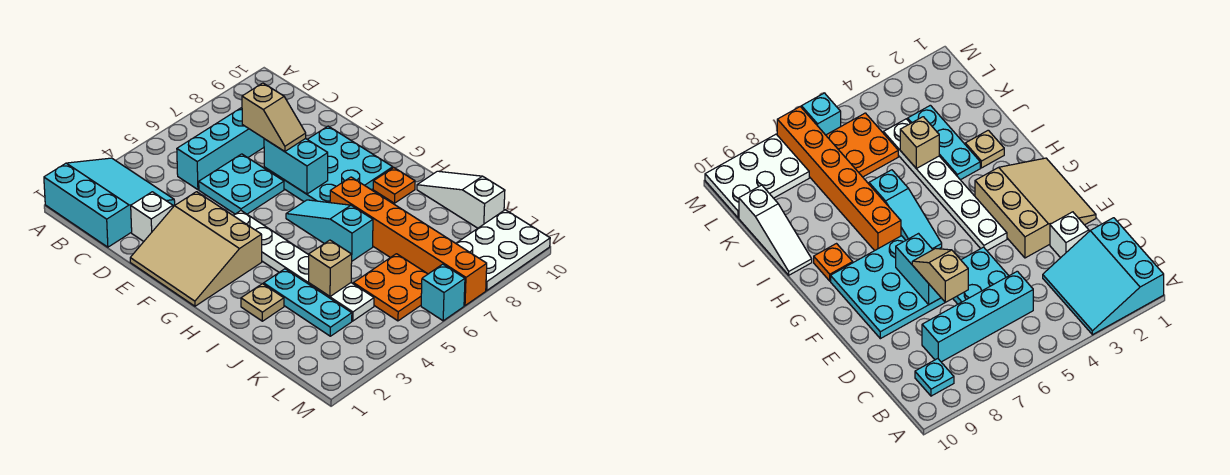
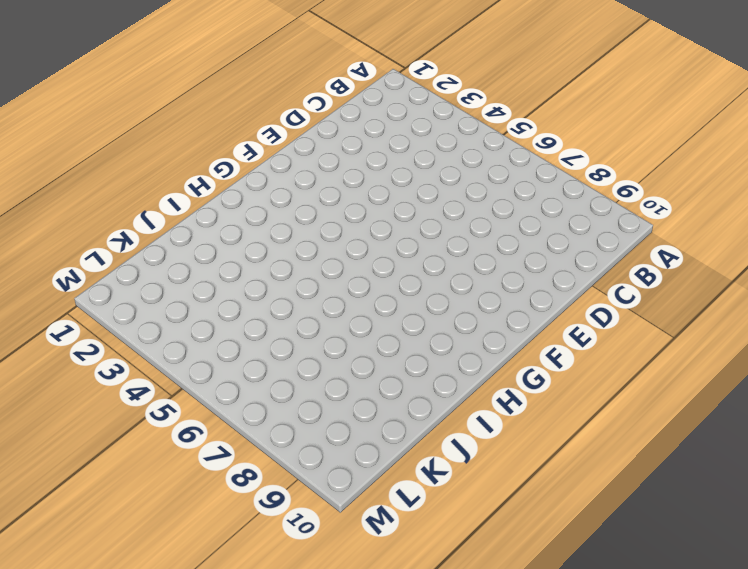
none -> cyan 3x3 slope [44,158,175,247]
none -> cyan 1x1 plate [915,359,954,396]
none -> cyan 1x4 brick [177,108,264,190]

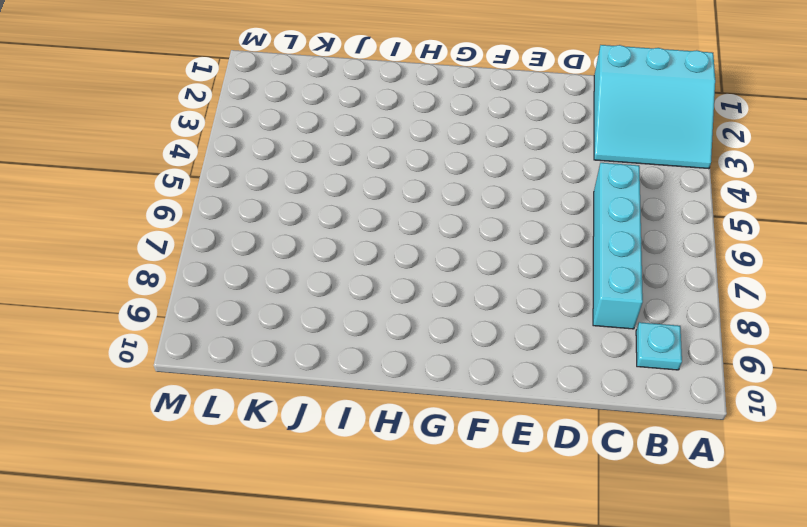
none -> white 1x1 brick [131,192,173,241]
none -> cyan 2x2 plate [199,154,284,214]
none -> tan 3x3 slope [130,192,262,306]

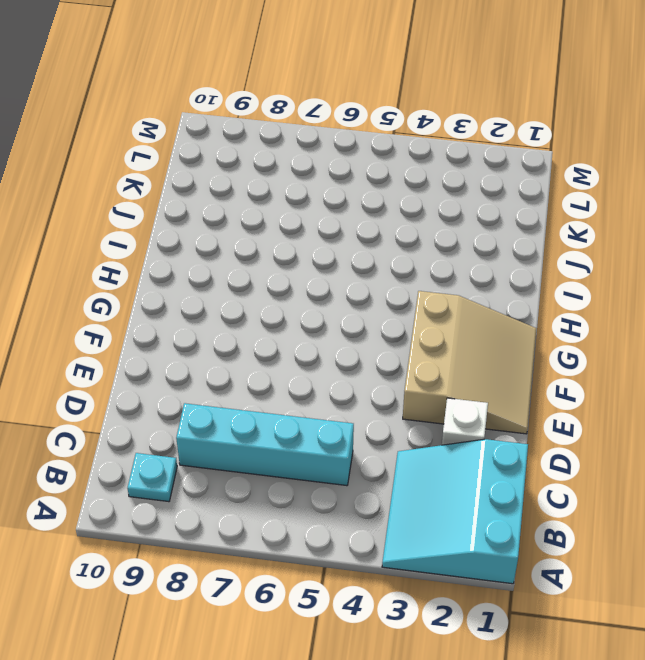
none -> cyan 2x2 plate [199,154,284,214]
none -> cyan 3x3 plate [264,126,393,203]
none -> white 1x6 plate [233,211,374,321]

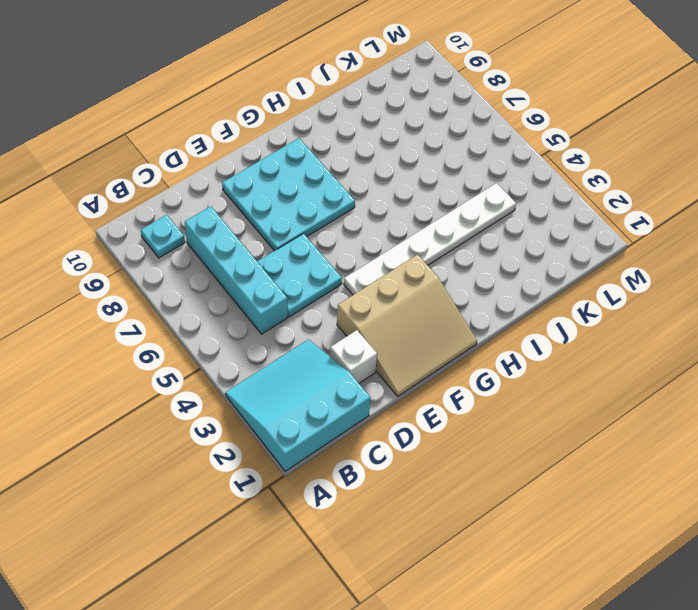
none -> cyan 1x3 slope [286,200,373,261]
none -> orange 1x6 brick [330,177,487,306]
none -> orange 1x1 plate [373,168,415,203]

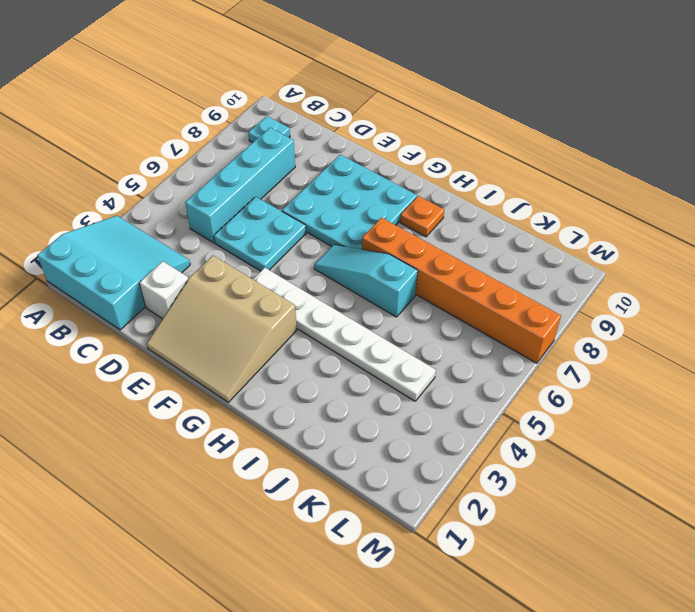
none -> tan 1x1 plate [241,284,284,321]
none -> cyan 1x3 plate [264,269,352,336]
none -> white 1x3 slope [417,171,505,228]

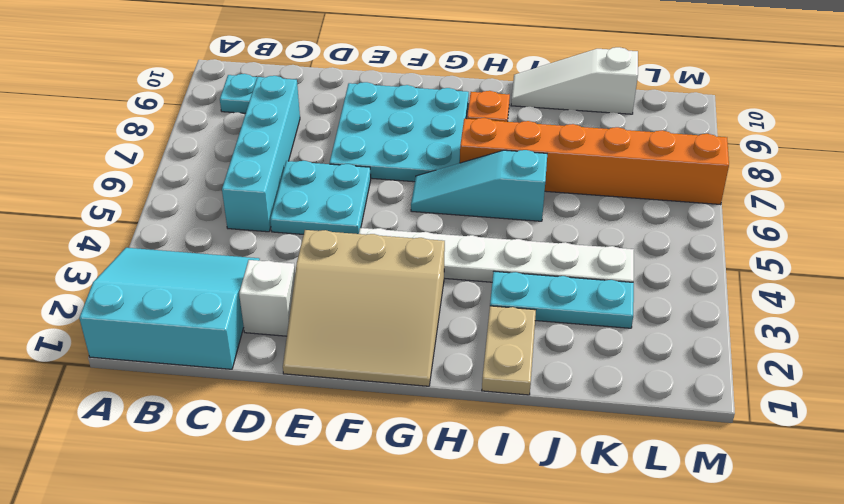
tan 1x2 plate [482,306,536,395] -> tan 1x1 plate [241,284,284,321]
none -> orange 2x2 plate [353,254,428,321]
none -> white 2x3 plate [456,210,550,290]
none -> cyan 1x1 brick [421,264,465,321]

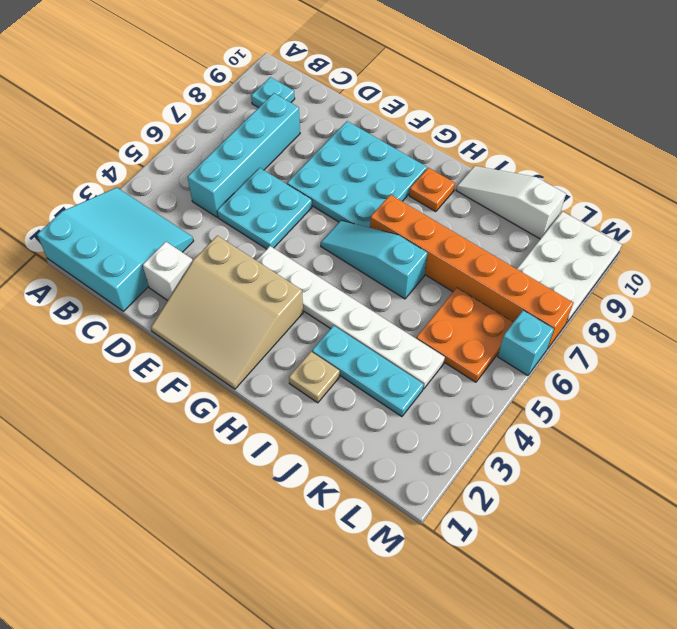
none -> cyan 1x2 brick [264,138,328,194]
none -> tan 1x1 brick [309,240,352,296]
none -> tan 1x2 slope [242,83,306,152]

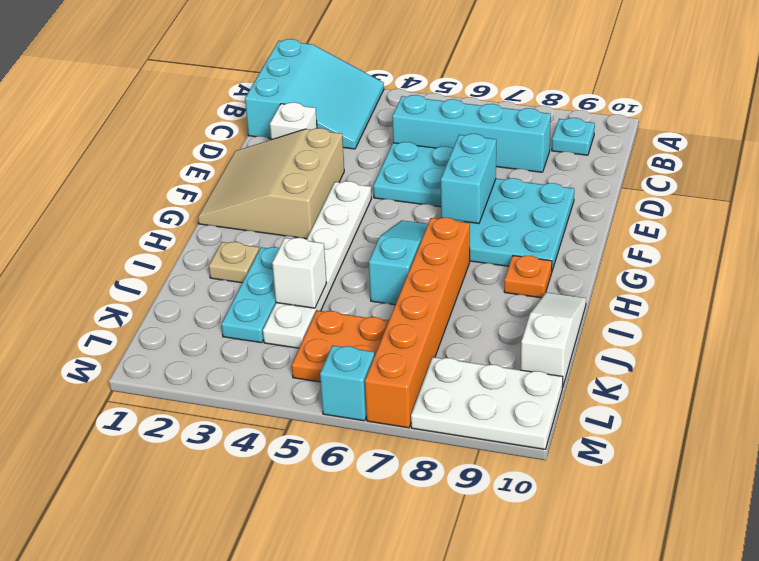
white 1x1 brick [272,238,326,308] -> tan 1x1 brick [309,240,352,296]
none -> tan 1x2 slope [242,83,306,152]

